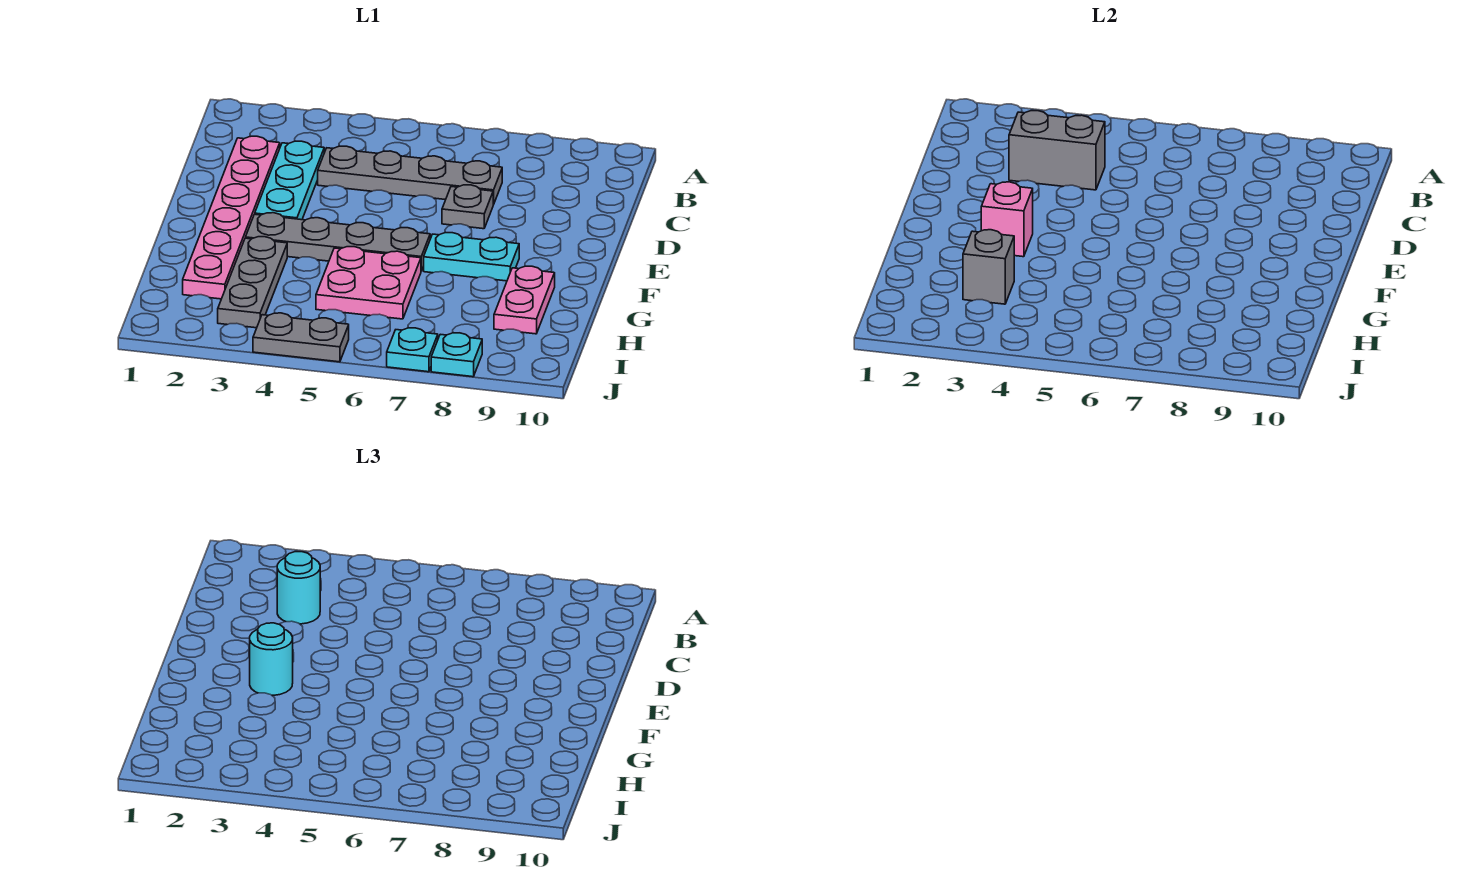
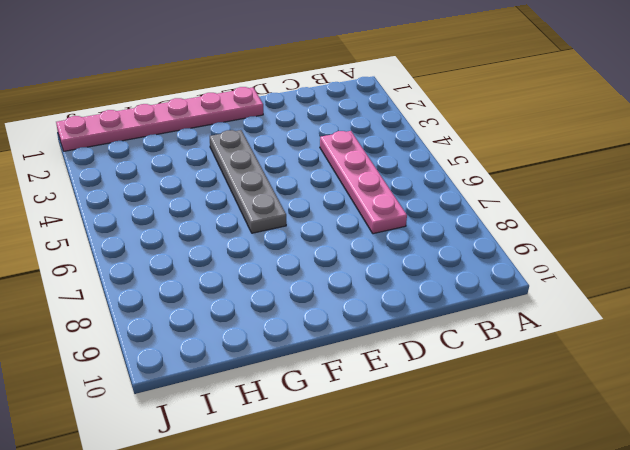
pink 1x4 plate [320,131,407,234] -> grey 1x4 plate [318,146,502,205]
pink 1x6 plate [56,87,263,151] -> pink 1x6 plate moved to [183,136,280,299]
none -> cyan 1x3 plate [255,141,324,220]
none -> grey 1x1 plate [442,185,493,229]
none -> cyan 1x2 plate [424,233,519,281]

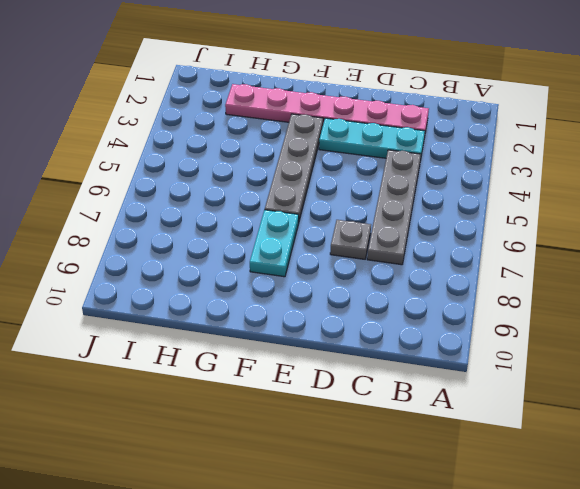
none -> grey 1x3 plate [218,237,287,328]
none -> pink 2x2 plate [316,247,421,319]
none -> pink 1x2 plate [494,266,555,334]

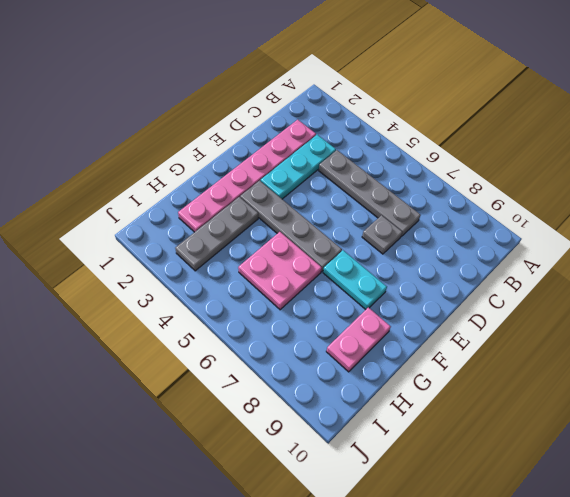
none -> grey 1x2 plate [253,313,349,362]
none -> cyan 1x1 plate [387,328,438,372]
none -> cyan 1x1 plate [431,333,482,377]

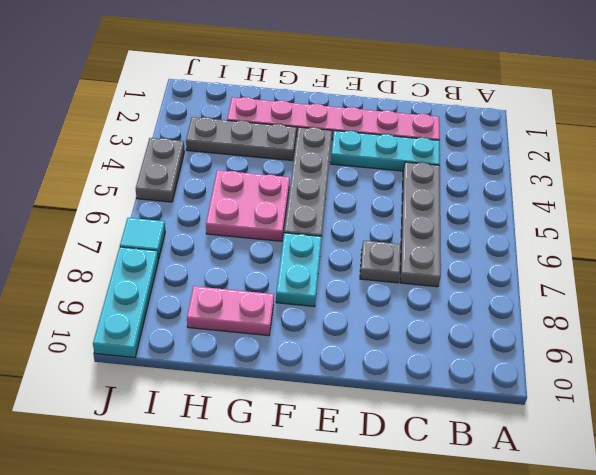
cyan 1x1 tile [120,218,165,259] -> cyan 1x1 plate [387,328,438,372]
cyan 1x3 plate [93,247,158,358] -> cyan 1x1 plate [431,333,482,377]
none -> grey 1x2 brick [1009,111,1105,190]
none -> pink 1x1 brick [981,182,1033,257]
none -> grey 1x1 brick [963,230,1014,304]

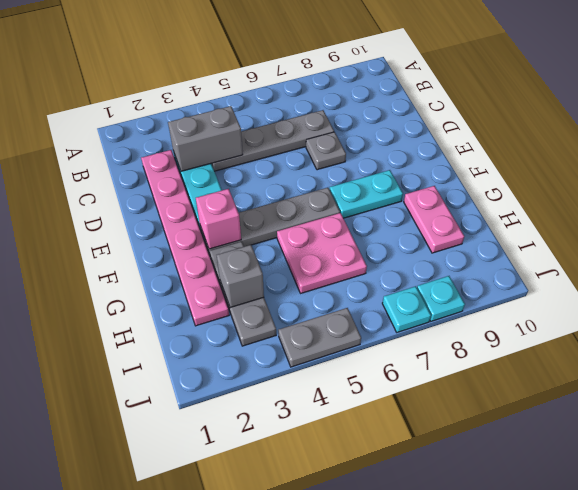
none -> cyan 1x1 round brick [277,552,320,624]
none -> cyan 1x1 round brick [250,623,293,695]

